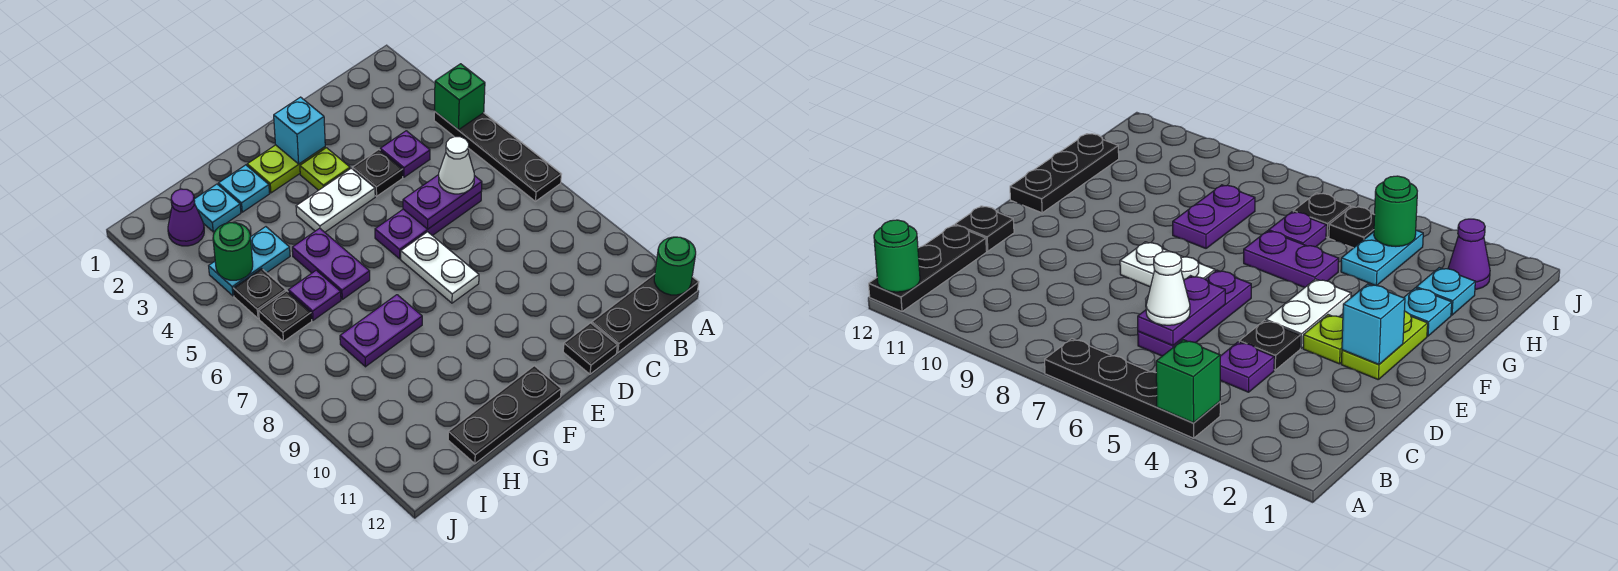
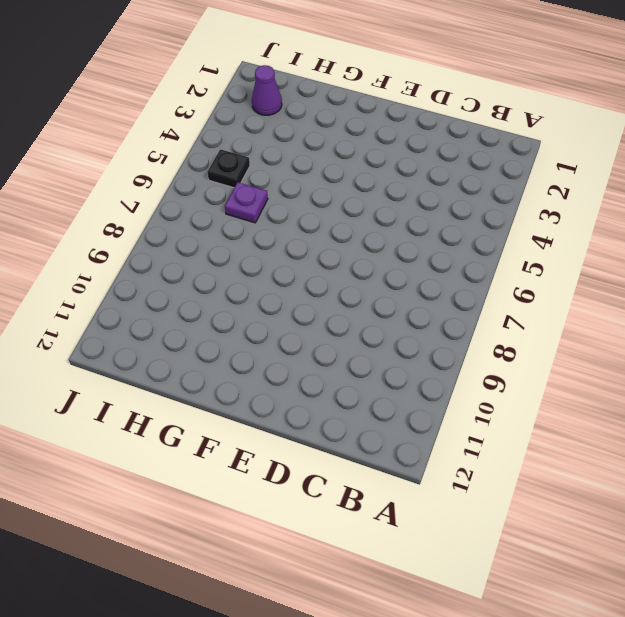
none -> black 1x4 plate [434,112,561,201]
none -> black 1x3 plate [592,274,699,353]
none -> purple 1x1 plate [380,131,430,177]

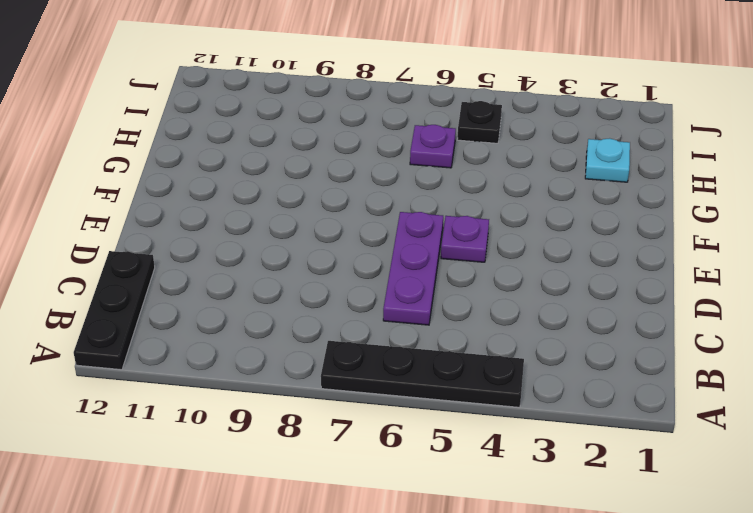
purple 1x1 plate [441,216,489,262] -> purple 1x1 plate moved to [380,131,430,177]
none -> black 1x1 plate [353,150,403,196]
none -> black 1x1 plate [563,323,617,374]
none -> lime 1x2 plate [247,145,325,193]

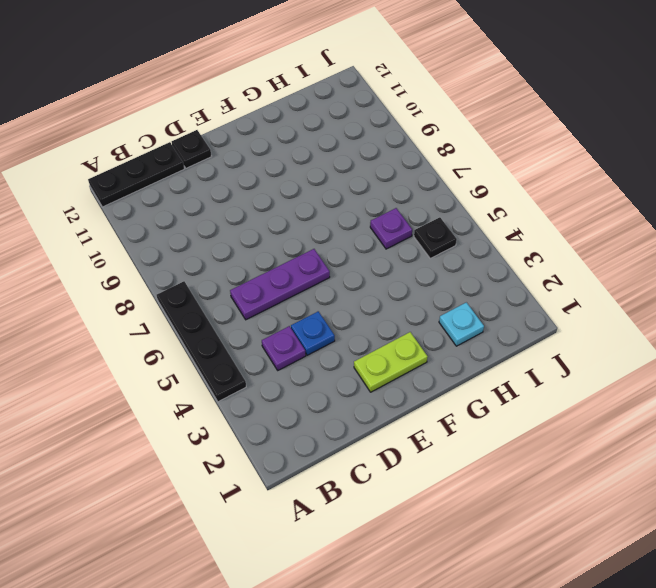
blue 1x1 plate [291,311,335,355] -> black 1x1 plate [353,150,403,196]
none -> lime 1x1 plate [300,148,350,190]
none -> white 1x2 plate [296,168,375,232]
none -> white 1x2 plate [401,232,479,303]

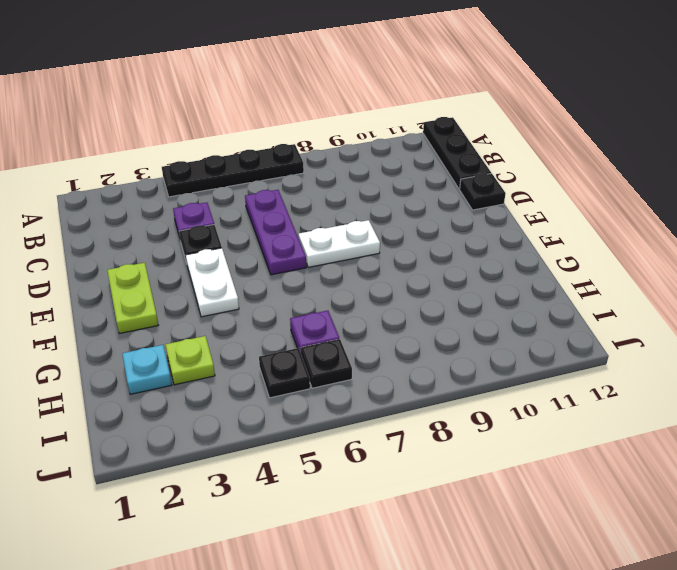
lime 1x1 plate [165,336,215,385] -> lime 1x1 plate moved to [300,148,350,190]
none -> black 1x3 plate [448,366,561,464]
none -> cyan 1x1 plate [219,165,270,212]
none -> purple 1x2 plate [292,228,370,299]

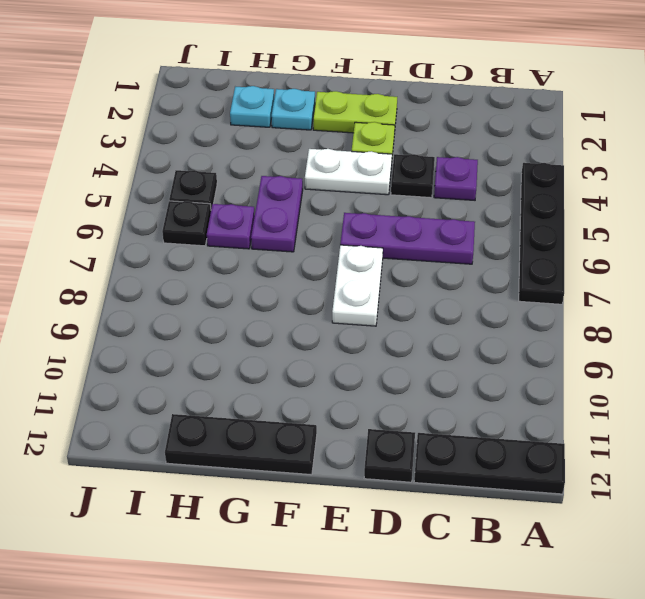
none -> purple 1x2 plate [340,295,422,367]
none -> cyan 1x2 plate [209,227,290,296]
none -> purple 1x1 cone [168,189,204,246]

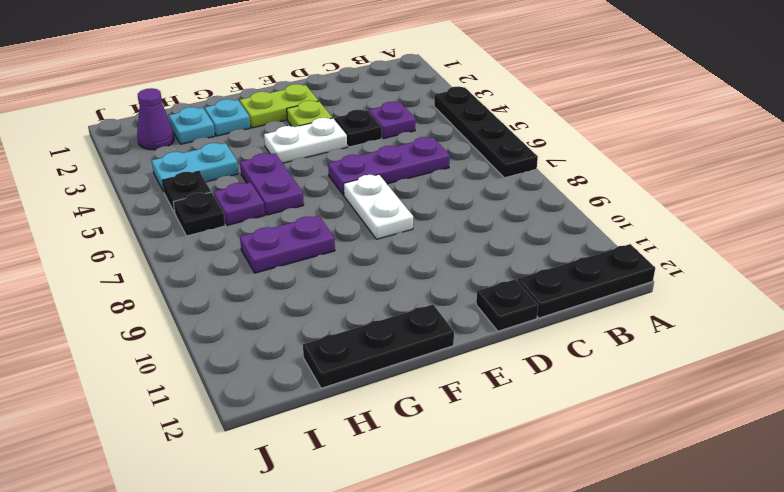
none -> green 1x1 brick [434,64,485,130]
none -> green 1x1 round brick [654,237,696,295]
none -> purple 1x2 plate [403,175,482,229]

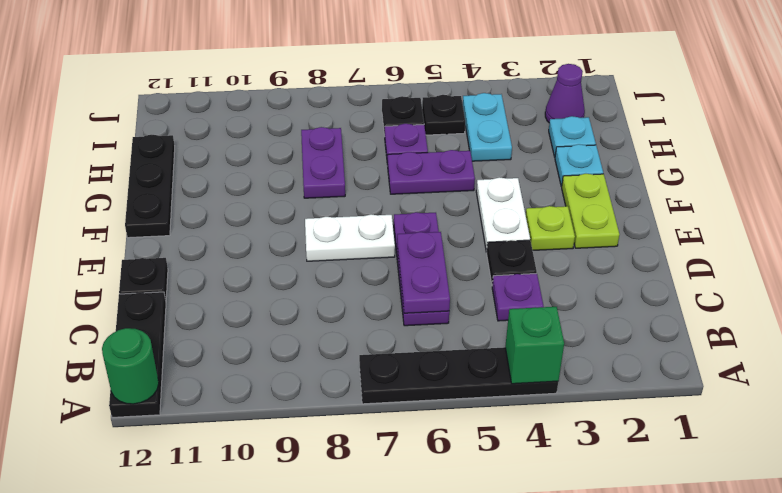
none -> cyan 1x1 brick [274,97,325,164]
none -> green 1x1 round brick [213,223,253,280]
none -> white 1x1 cone [439,137,474,194]

